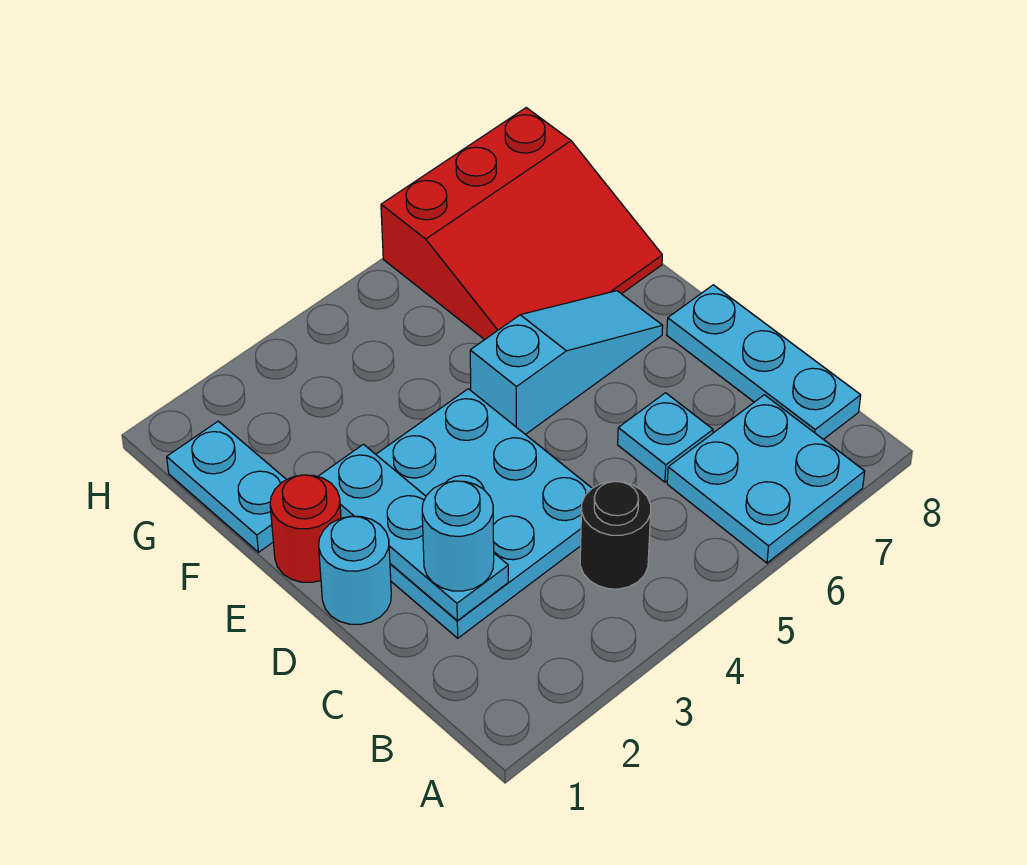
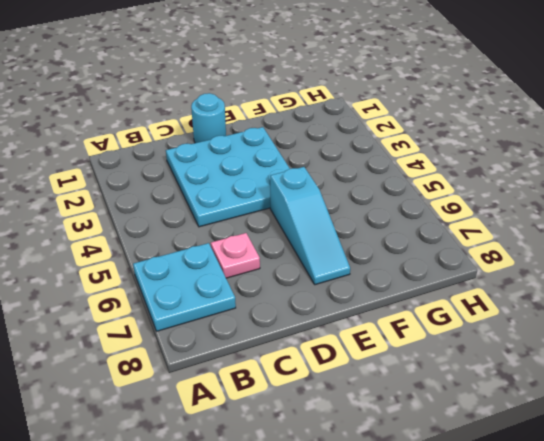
pink 1x1 plate [211,233,260,278] -> cyan 1x1 plate [618,393,713,482]
none -> black 1x1 round brick [580,481,651,589]
none -> cyan 1x3 plate [667,285,861,439]
none -> red 1x1 round brick [270,475,341,582]

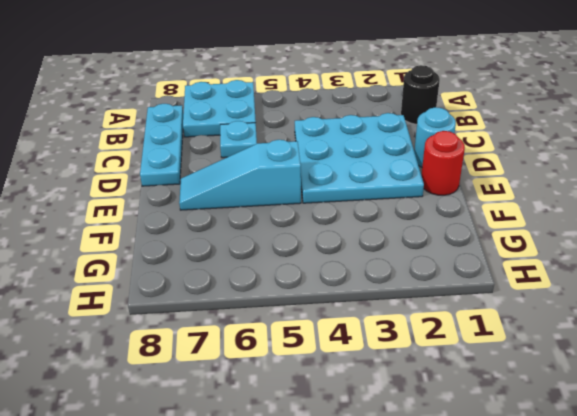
black 1x1 round brick [401,65,440,124] -> black 1x1 round brick moved to [580,481,651,589]
none -> cyan 1x2 plate [167,421,287,552]
none -> red 3x3 slope [381,108,662,340]
none -> cyan 1x3 plate [318,444,508,621]

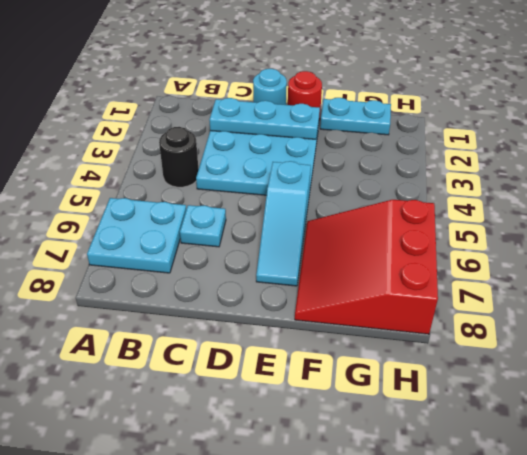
none -> cyan 1x3 plate [667,285,861,439]
none -> cyan 1x1 round brick [422,481,494,591]

